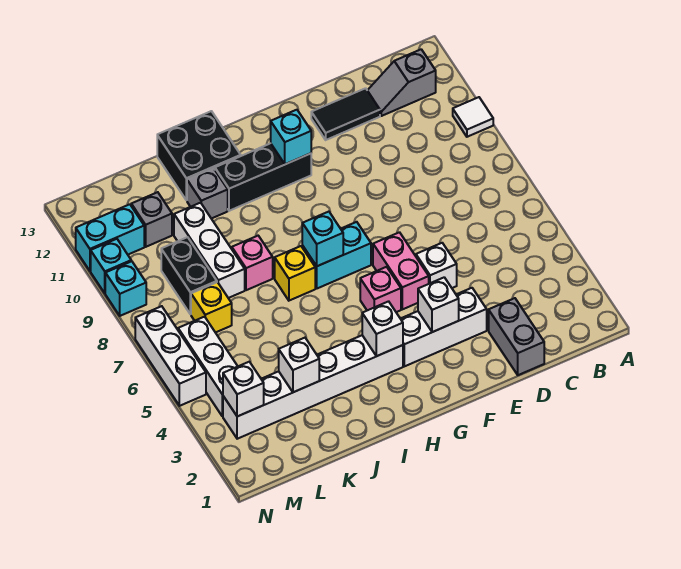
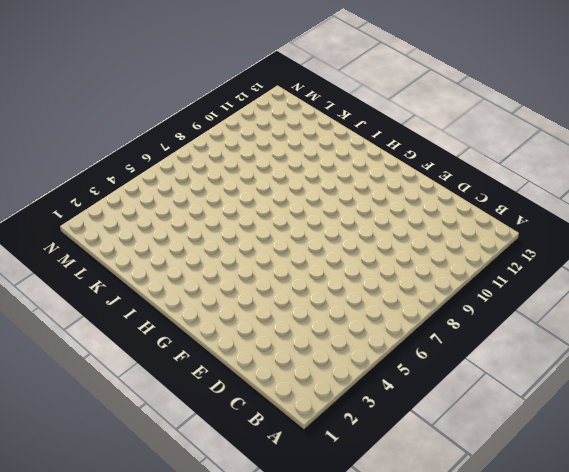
none -> white 1x1 tile [453,97,493,137]
none -> grey 1x2 slope [367,49,436,116]
none -> grey 1x2 brick [489,298,544,375]
none -> black 1x2 tile [311,88,380,140]

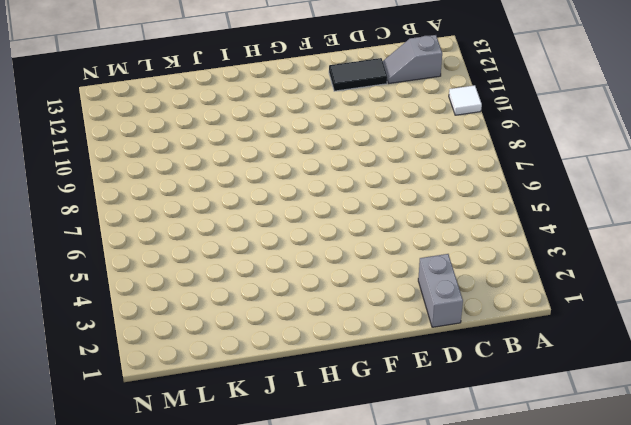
none -> white 1x3 brick [401,288,487,366]
none -> white 1x1 brick [416,243,457,288]
none -> pink 1x2 brick [373,232,429,309]
none -> pink 1x1 brick [360,267,401,312]

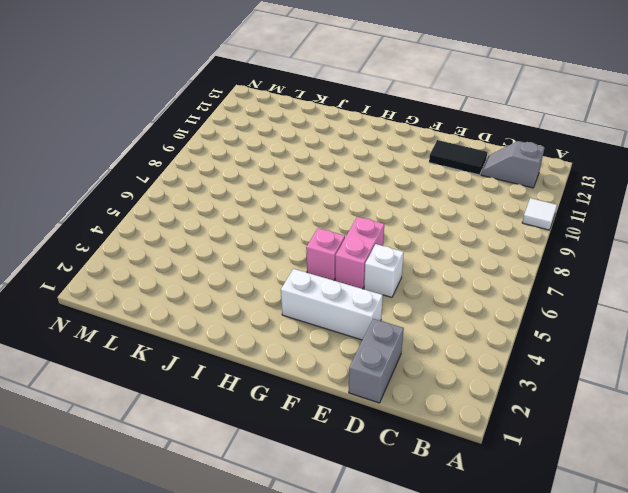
none -> cyan 1x2 brick [302,222,371,288]
none -> black 1x3 brick [215,143,311,211]
none -> white 1x6 brick [223,335,403,439]
none -> yellow 1x1 brick [275,246,315,301]

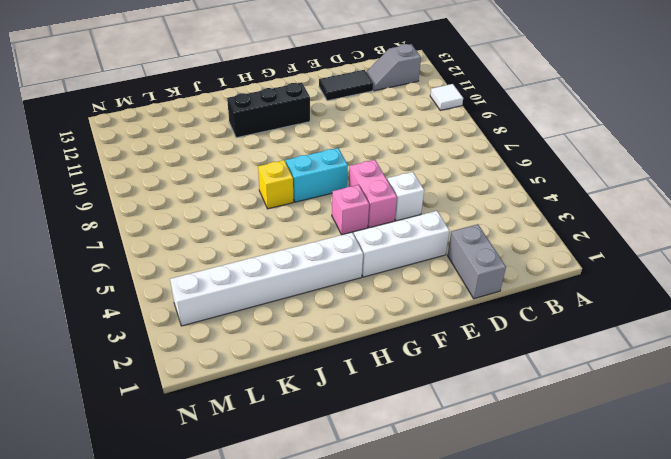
none -> black 2x2 brick [157,111,241,200]
none -> pink 1x1 brick [232,236,273,290]
none -> grey 1x1 brick [187,168,228,219]
none -> white 1x3 brick [174,203,245,298]

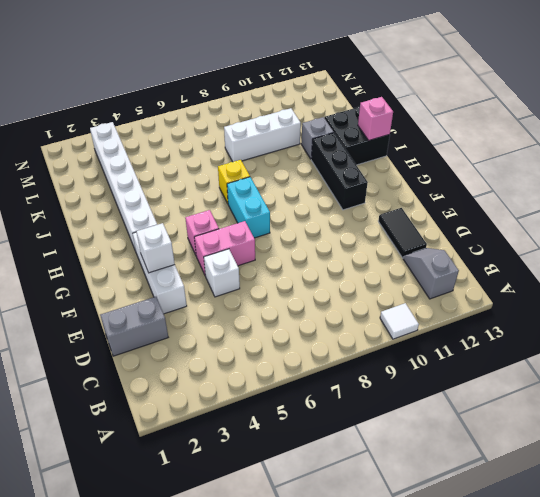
pink 1x1 brick [358,97,393,140] -> pink 1x1 brick moved to [232,236,273,290]
none -> yellow 1x1 brick [191,282,232,333]
none -> black 1x2 brick [161,237,217,314]
none -> grey 1x1 brick [131,192,172,247]
none -> white 1x3 brick [178,317,238,416]

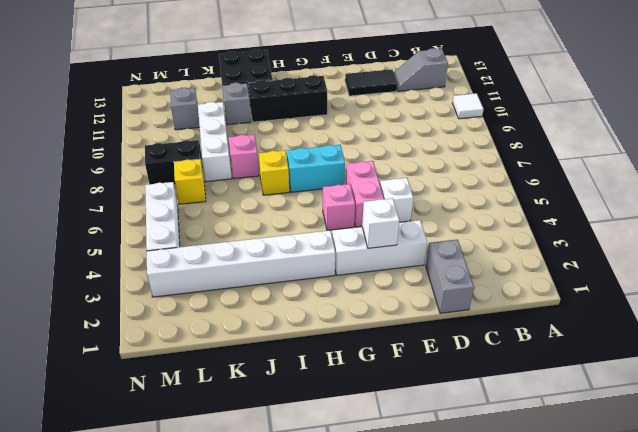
black 1x2 brick [145,140,204,185] -> black 1x2 brick turned to [161,237,217,314]
none -> cyan 1x2 brick [76,204,144,271]
none -> white 1x3 brick [135,306,206,406]
none -> cyan 1x1 brick [105,261,146,316]
none -> cyan 1x1 brick [91,239,131,293]

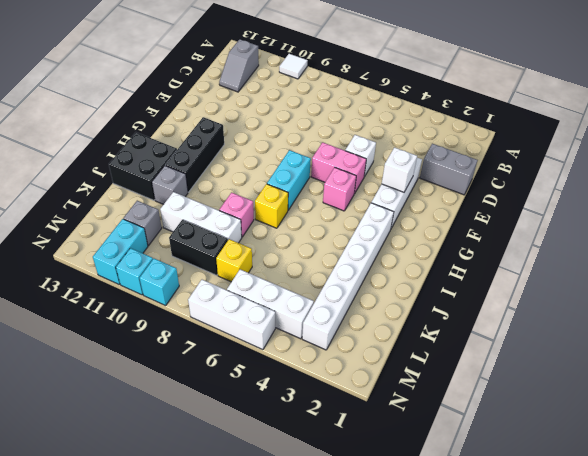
none -> black 1x2 tile [311,88,380,140]
none -> cyan 1x1 brick [271,110,311,164]
none -> white 1x1 brick [362,301,403,356]
none -> cyan 1x1 brick [302,212,343,266]

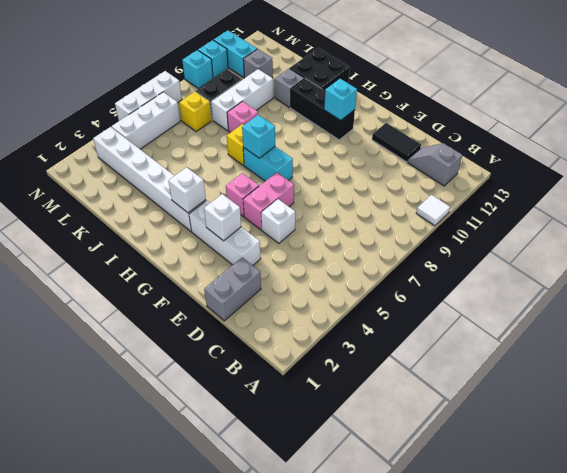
none -> white 1x1 brick [279,338,319,392]
none -> white 1x1 brick [223,362,264,417]

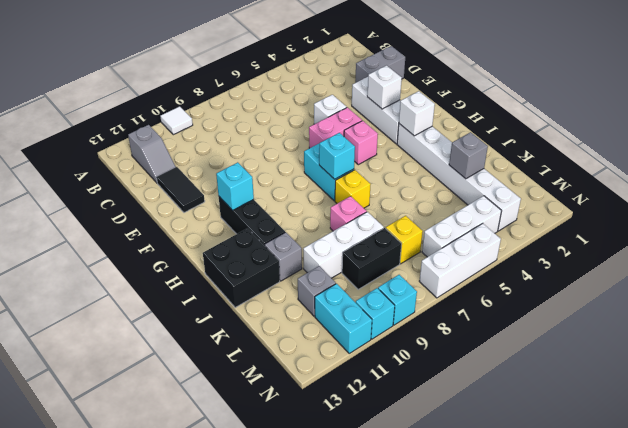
grey 1x1 brick [449,132,488,179] -> white 1x1 brick [279,338,319,392]
none -> white 1x1 brick [223,362,264,417]

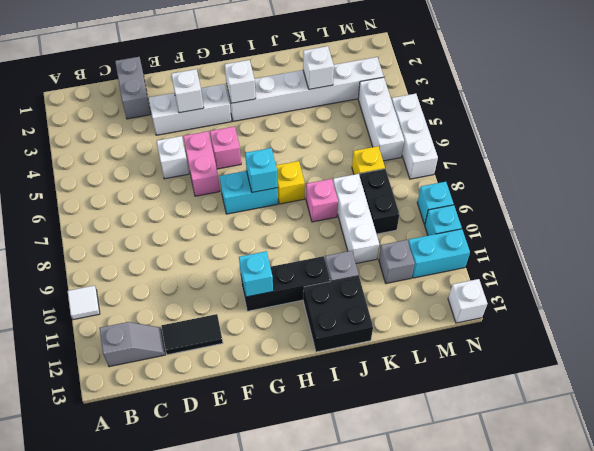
white 1x1 brick [448,279,487,323] -> white 1x1 brick moved to [223,362,264,417]

